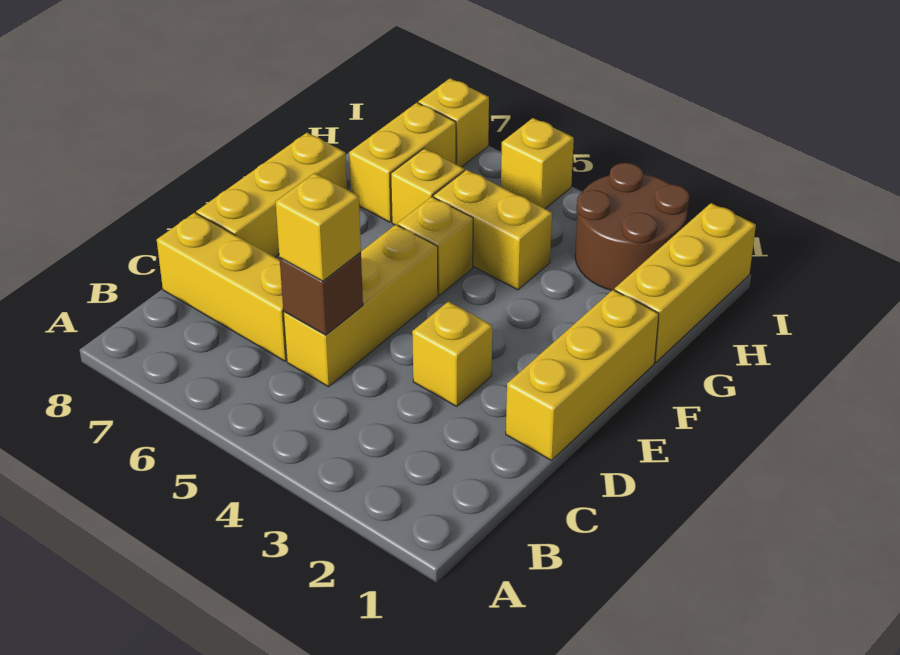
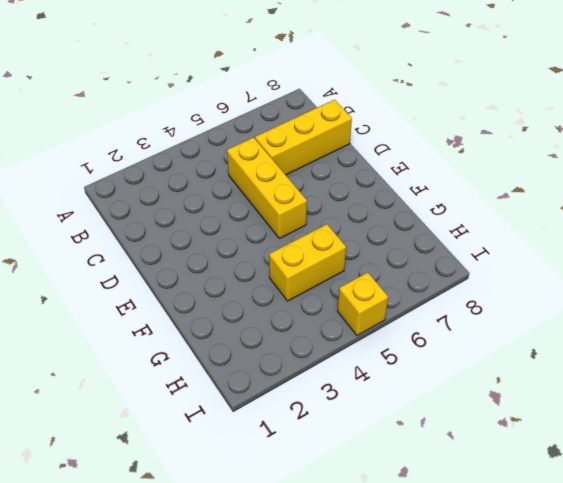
none -> yellow 1x3 brick [506,290,659,460]
none -> yellow 1x1 brick [412,302,492,406]
none -> yellow 1x3 brick [196,133,347,257]

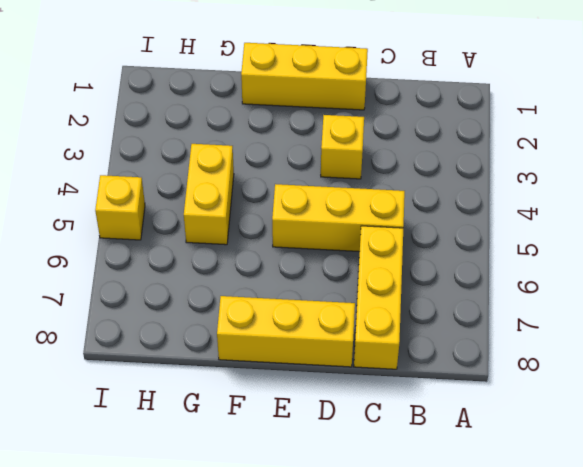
none -> yellow 1x1 brick [398,197,473,295]
none -> yellow 1x3 brick [615,203,756,362]
none -> yellow 1x1 brick [391,148,464,225]

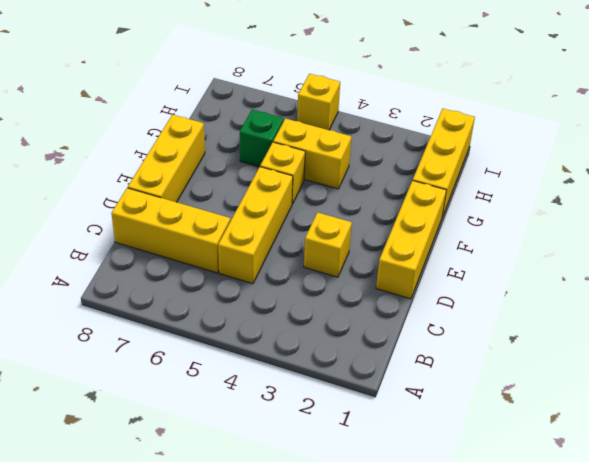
green 1x1 brick [240,110,284,167] -> yellow 1x1 brick [391,148,464,225]
none -> yellow 1x2 brick [349,103,456,222]
none -> brown 2x2 round brick [575,163,689,290]
none -> yellow 1x1 brick [418,78,489,167]

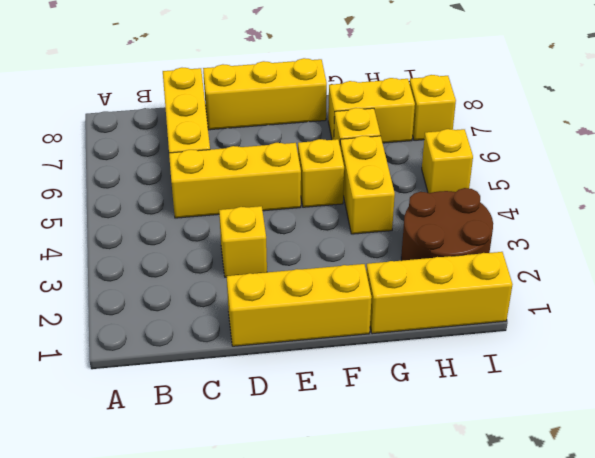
none -> brown 1x1 brick [280,252,363,335]
none -> yellow 1x1 brick [276,173,361,281]

